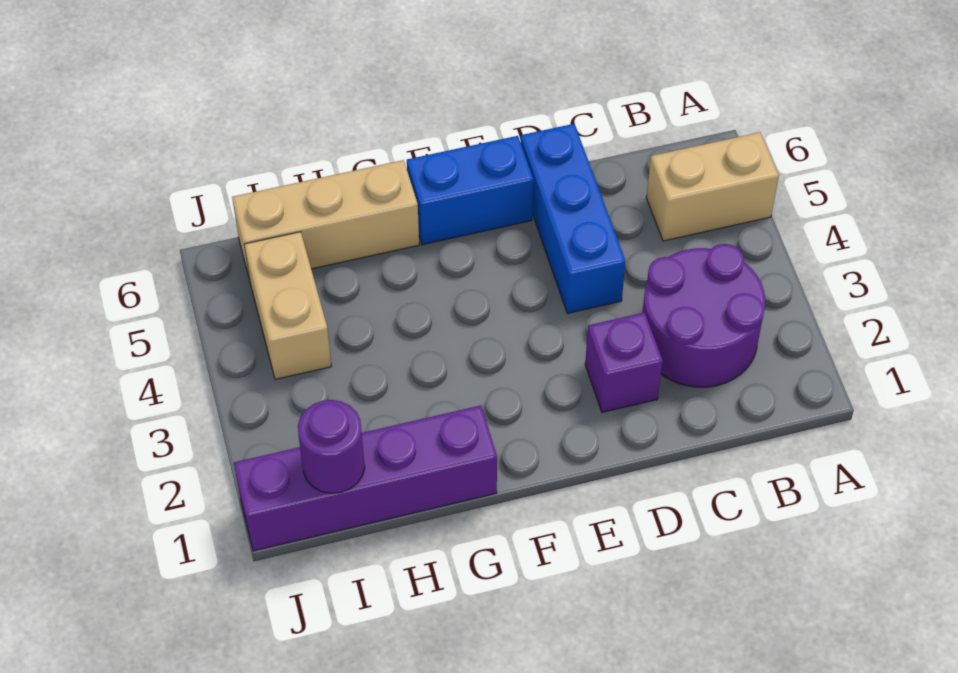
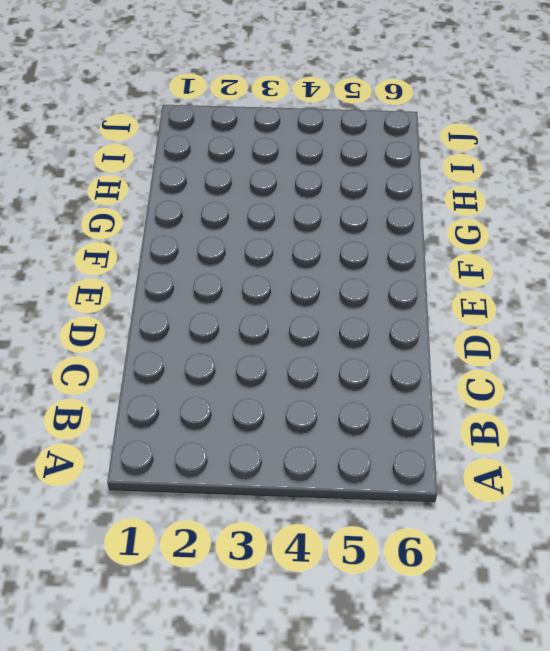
none -> tan 1x2 brick [646,132,779,241]
none -> purple 2x2 round brick [642,244,765,387]

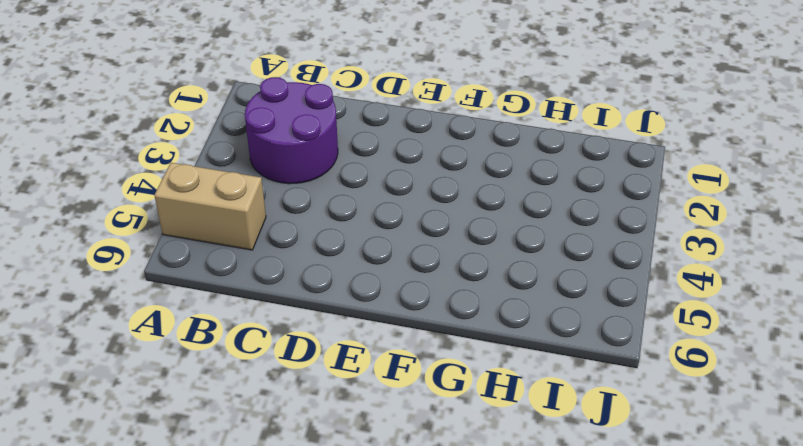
none -> purple 1x1 brick [585,313,663,412]
none -> blue 1x3 brick [521,124,626,313]

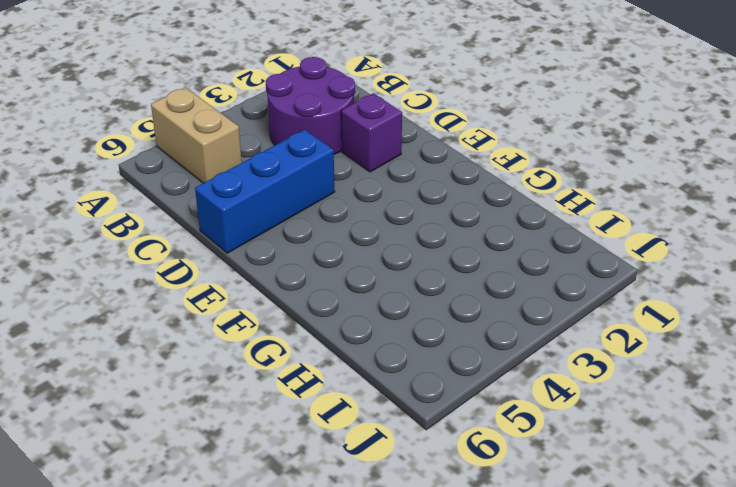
none -> blue 1x2 brick [407,136,533,245]
none -> purple 1x4 brick [234,405,497,551]

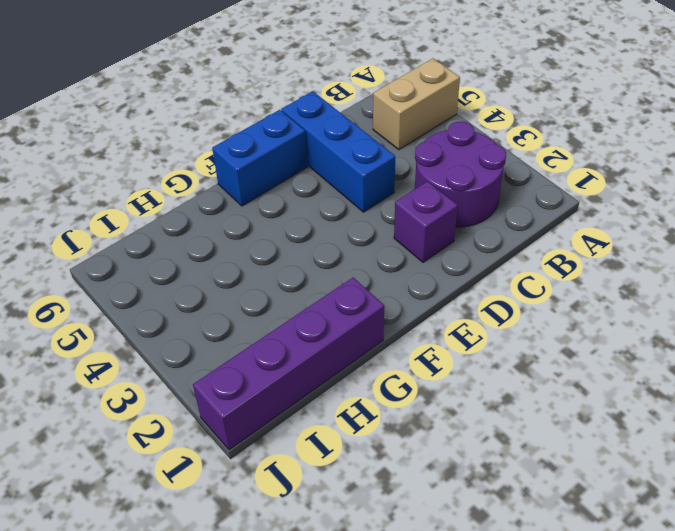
none -> tan 1x3 brick [232,160,419,280]
none -> tan 1x2 brick [244,232,331,379]

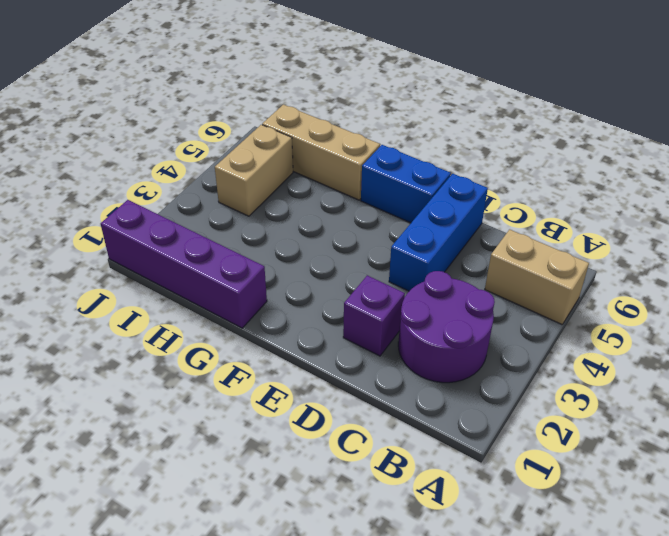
none -> purple 1x1 round brick [298,400,365,493]

